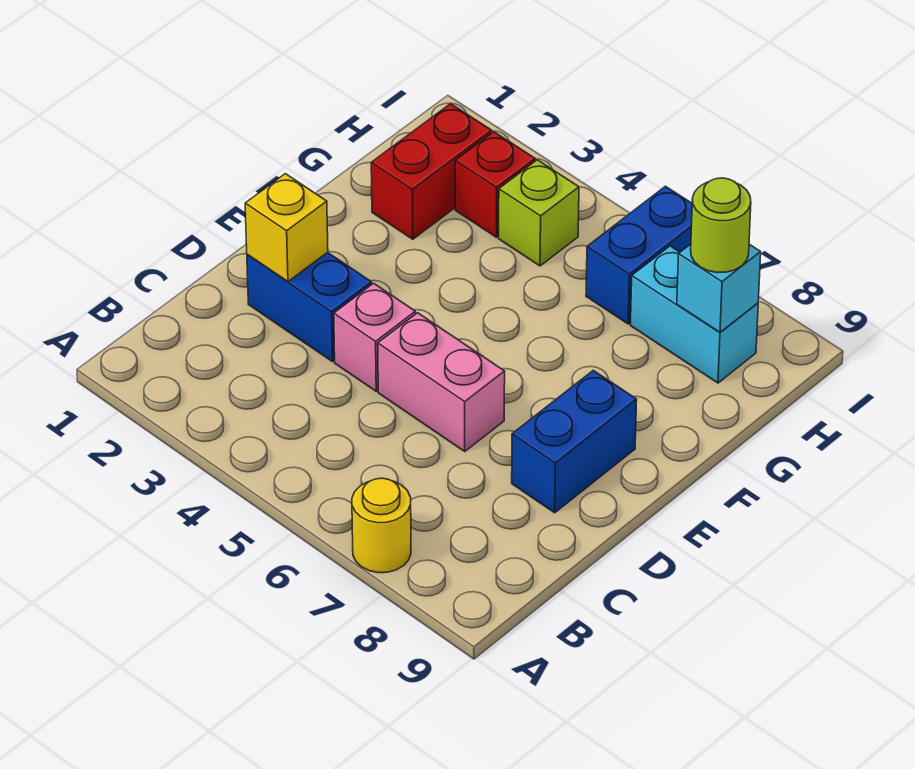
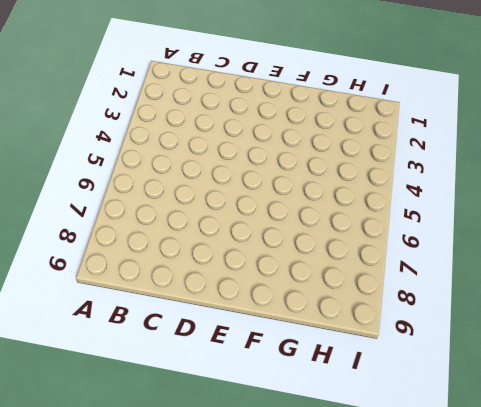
none -> yellow 1x1 round brick [352,478,411,573]
none -> blue 1x2 brick [247,252,372,362]
none -> pink 1x1 brick [334,283,416,391]

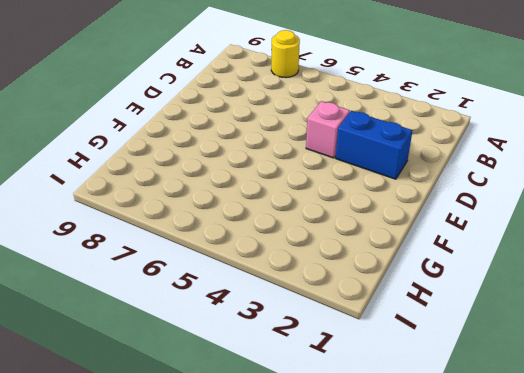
none -> pink 1x2 brick [378,313,505,451]
none -> blue 1x2 brick [512,370,637,513]
none -> red 1x2 brick [371,104,492,239]

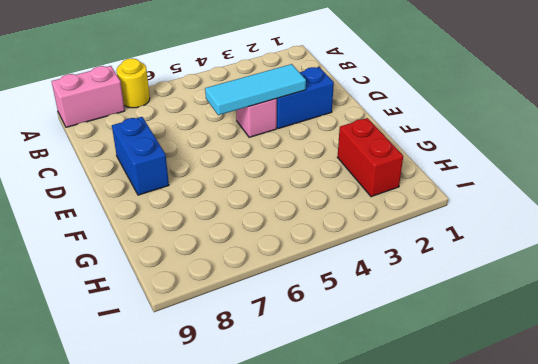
pink 1x2 brick [52,66,125,127] -> pink 1x2 brick moved to [378,313,505,451]
cyan 1x3 tile [205,64,306,115] -> none
none -> red 1x1 brick [455,132,535,237]
none -> lime 1x1 brick [499,160,579,266]
none -> blue 1x2 brick [586,186,692,324]

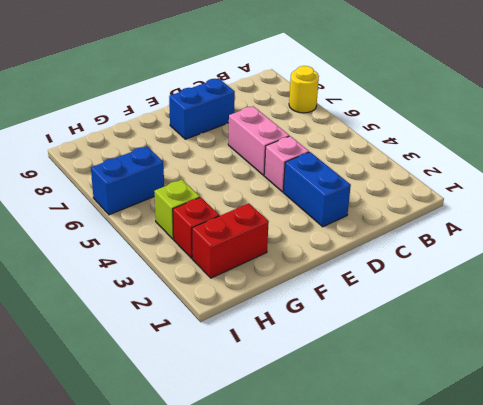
none -> cyan 1x2 brick [630,246,758,383]
none -> yellow 1x1 brick [245,174,328,281]
none -> cyan 1x1 brick [677,244,761,332]

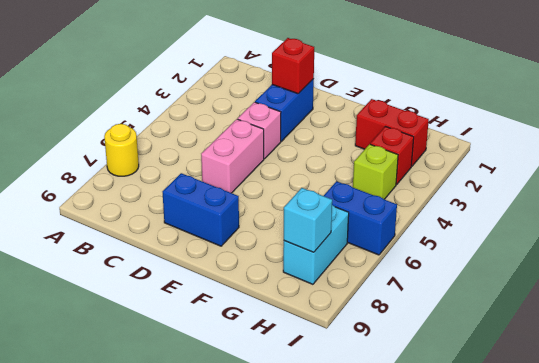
red 1x1 brick [272,38,314,94] -> yellow 1x1 brick [245,174,328,281]
none -> lime 1x1 round brick [691,178,751,273]

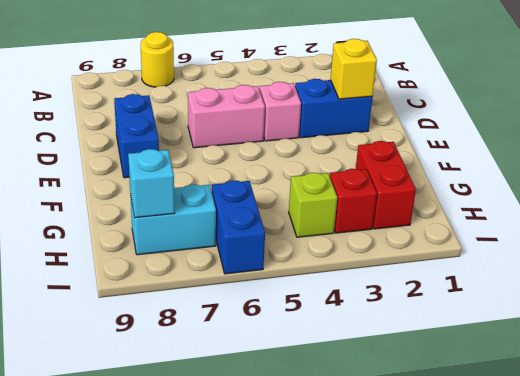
none -> lime 1x1 round brick [691,178,751,273]

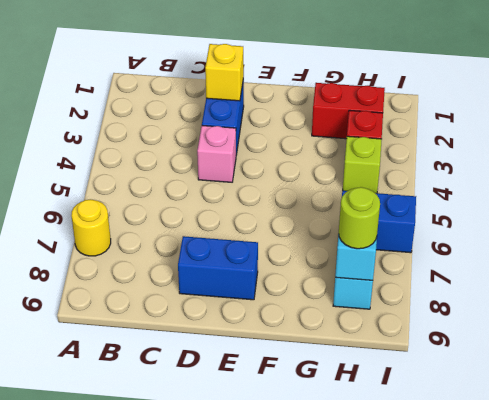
none -> pink 1x2 brick [378,313,505,451]

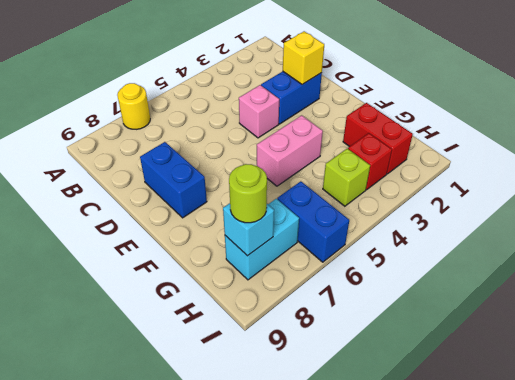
pink 1x2 brick [257,115,323,186] -> pink 1x2 brick moved to [378,313,505,451]

